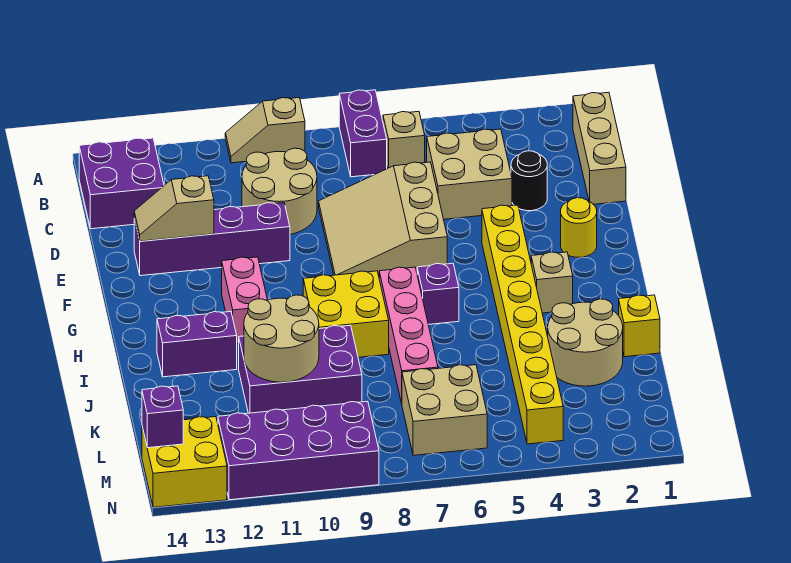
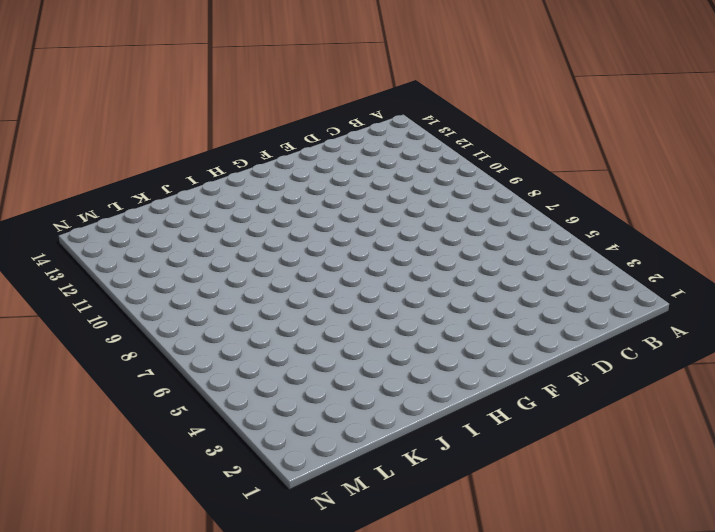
none -> purple 1x2 brick [339,90,387,177]
none -> tan 1x2 slope [225,98,305,163]
none -> tan 1x3 brick [573,92,626,204]

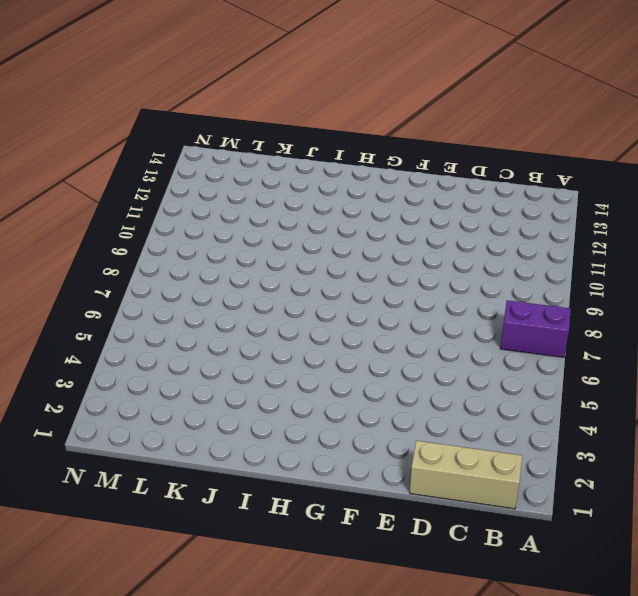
none -> tan 1x2 slope [225,98,305,163]
none -> tan 1x1 brick [383,111,425,168]
none -> purple 2x2 brick [79,138,164,229]

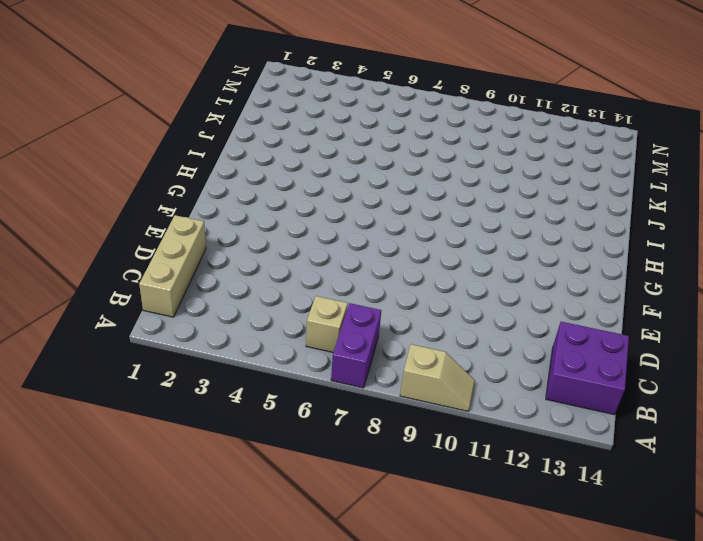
none -> tan 2x2 brick [427,129,512,219]
none -> tan 2x2 round brick [242,148,317,234]
none -> black 1x1 round brick [511,151,547,211]

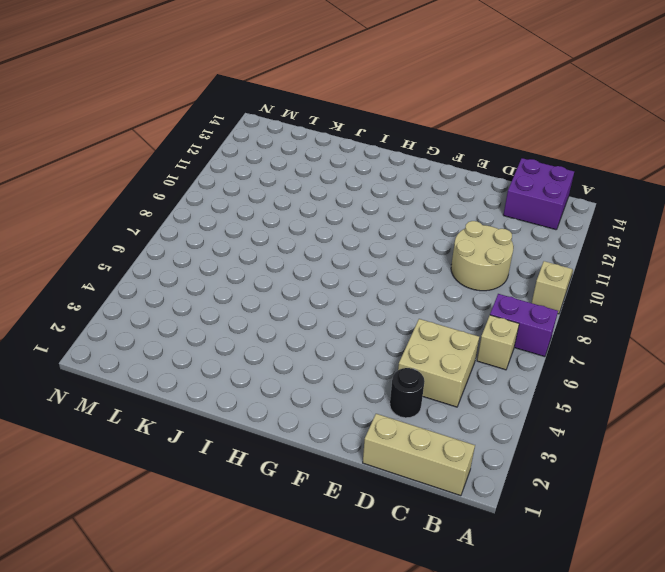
none -> tan 3x3 slope [319,162,447,276]
none -> purple 1x4 brick [134,203,290,276]
none -> yellow 1x1 round brick [561,198,597,257]

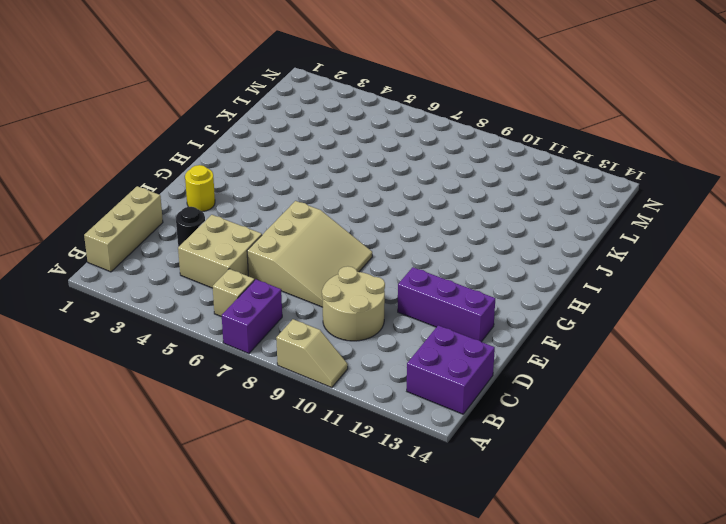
purple 1x3 brick [398,267,495,342] -> purple 1x4 brick [134,203,290,276]
none -> yellow 1x8 brick [482,205,563,444]
none -> pink 1x2 brick [222,257,267,344]
none -> tan 1x1 brick [531,252,573,313]

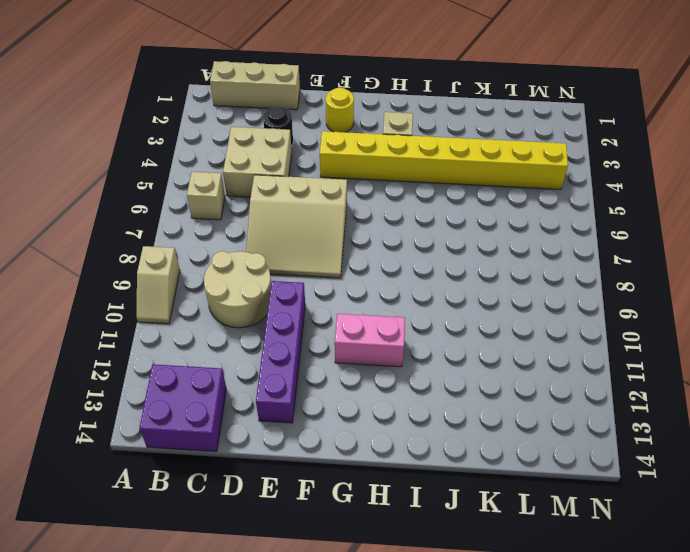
none -> purple 1x2 brick [339,90,387,177]
none -> purple 1x1 brick [417,263,459,325]
none -> pink 1x4 brick [379,267,438,403]

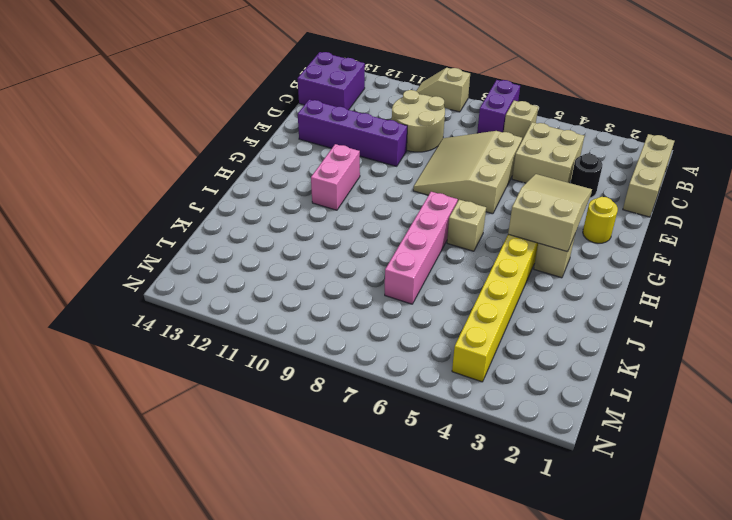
tan 2x3 slope [508,174,592,252] -> none
tan 1x1 brick [447,200,486,251] -> purple 1x1 brick [417,263,459,325]
none -> yellow 2x2 brick [303,271,389,357]
none -> purple 1x2 brick [157,312,237,377]
none -> yellow 1x1 brick [619,295,660,357]

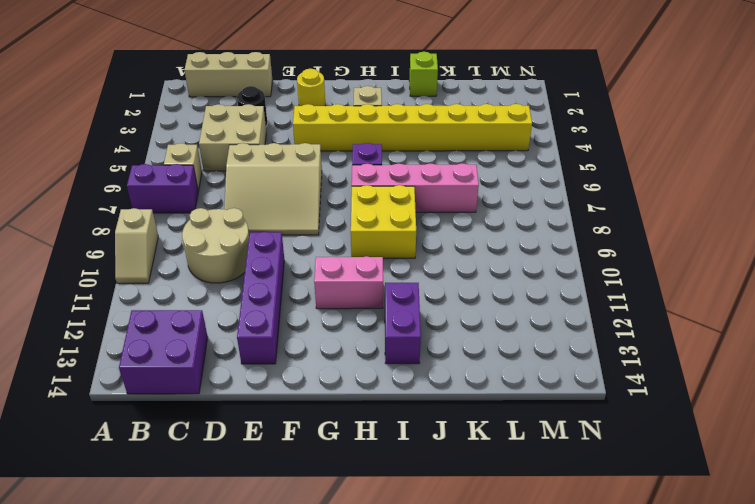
lime 1x1 brick [409,52,438,96] -> yellow 1x1 brick [619,295,660,357]
none -> tan 2x2 round brick [548,299,623,386]
none -> purple 2x3 brick [239,325,362,413]
none -> tan 2x2 brick [402,365,487,455]

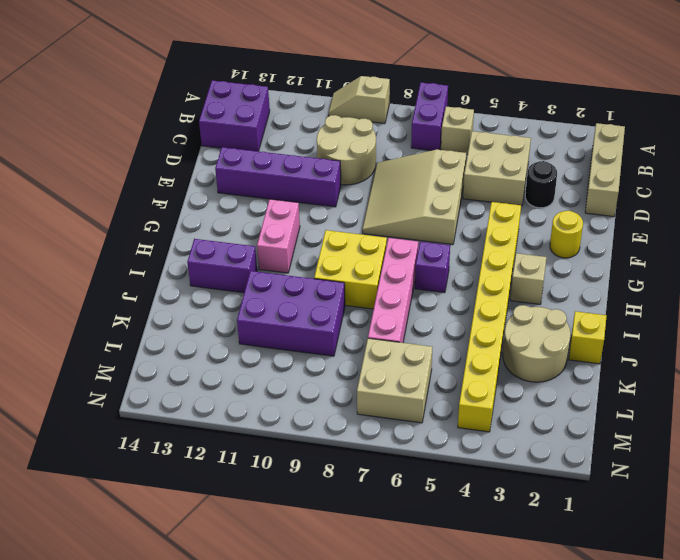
none -> purple 2x4 brick [218,401,379,500]
none -> yellow 2x2 brick [142,417,227,507]
none -> tan 1x2 slope [134,176,214,241]

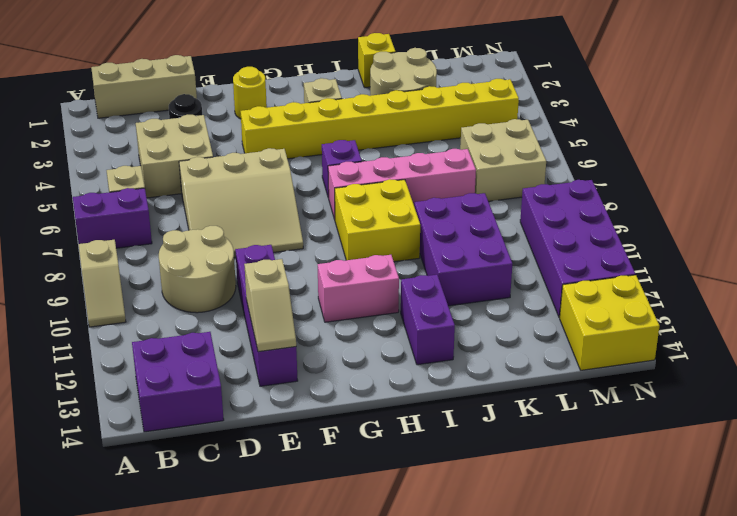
none -> tan 2x2 round brick [244,295,319,382]
none -> purple 1x1 brick [142,386,183,448]

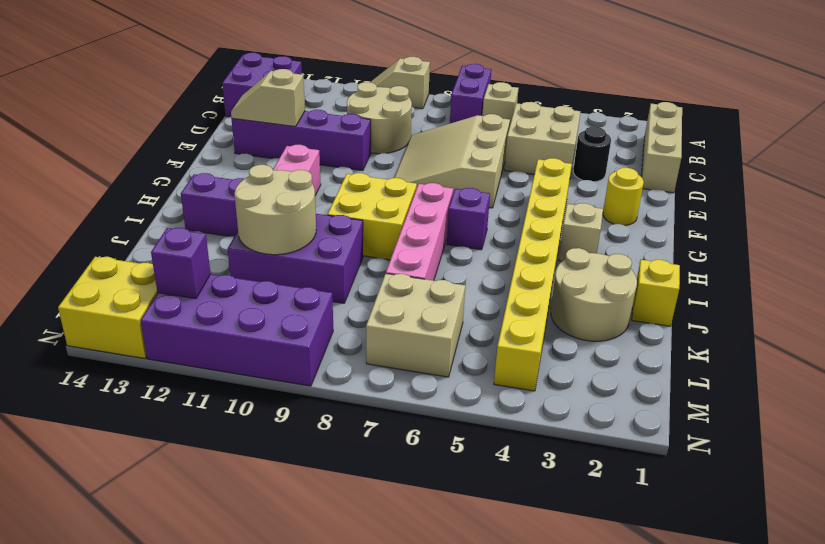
purple 1x1 brick [151,228,211,299] -> purple 1x1 brick moved to [142,386,183,448]

